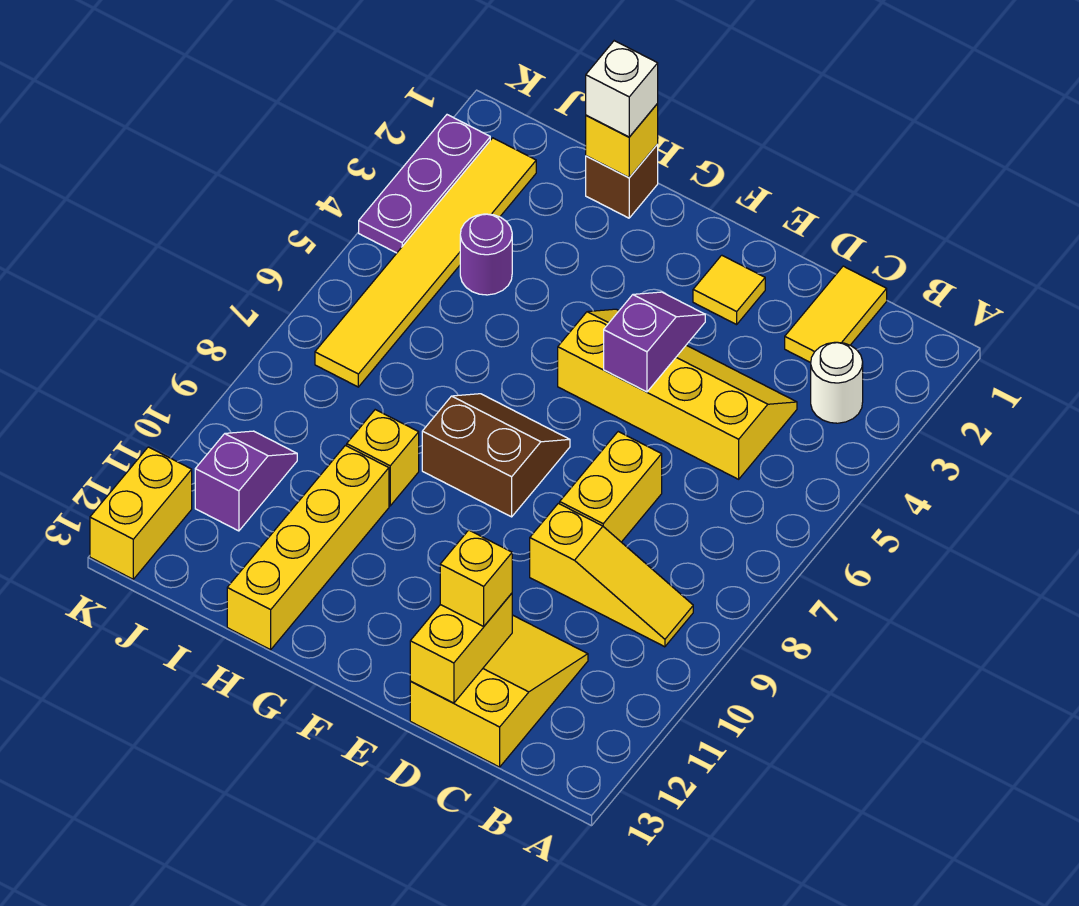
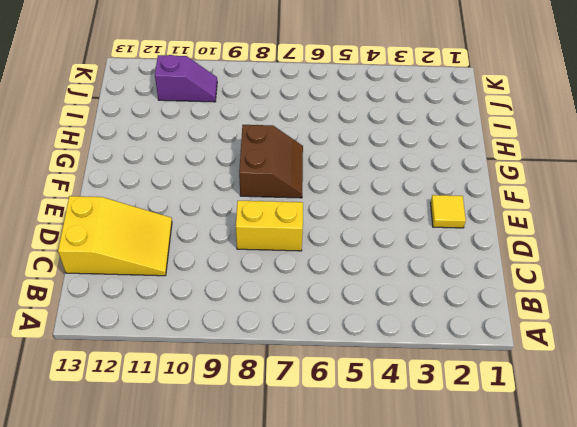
none -> white 1x1 round brick [811,342,863,423]
none -> yellow 1x3 slope [530,503,693,647]
none -> yellow 1x2 tile [785,266,887,363]

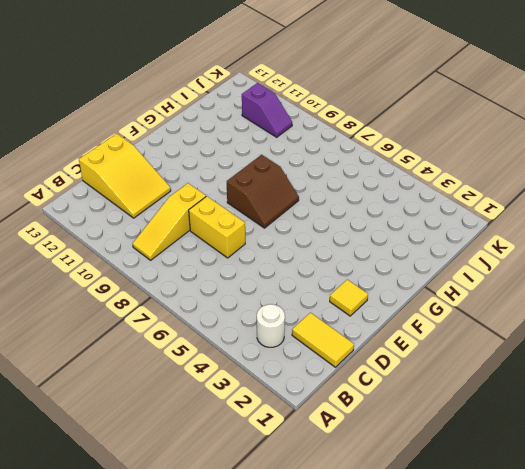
none -> yellow 2x4 slope [558,309,797,479]
none -> brown 1x1 brick [586,144,658,218]
none -> yellow 1x1 brick [347,410,419,506]

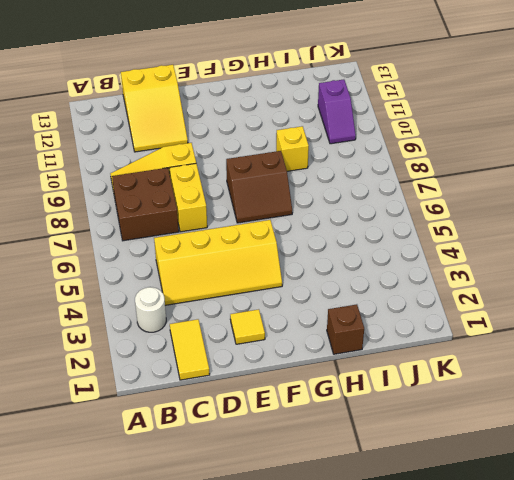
brown 2x2 brick [112,168,179,241] -> none
none -> yellow 1x4 brick [227,445,389,650]
none -> purple 1x1 round brick [460,214,512,295]
none -> yellow 1x6 tile [315,138,536,387]

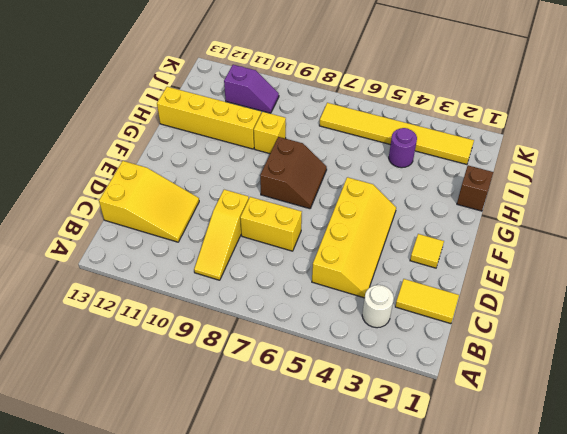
none -> purple 1x3 plate [359,115,490,253]
none -> yellow 1x2 brick [90,447,192,579]
none -> yellow 1x2 brick [410,593,512,703]

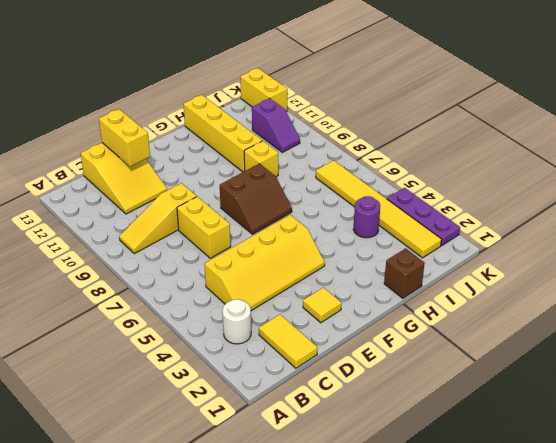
none -> purple 1x2 slope [604,292,705,392]
none -> yellow 1x1 brick [586,104,658,177]
none -> yellow 1x1 brick [440,530,512,626]

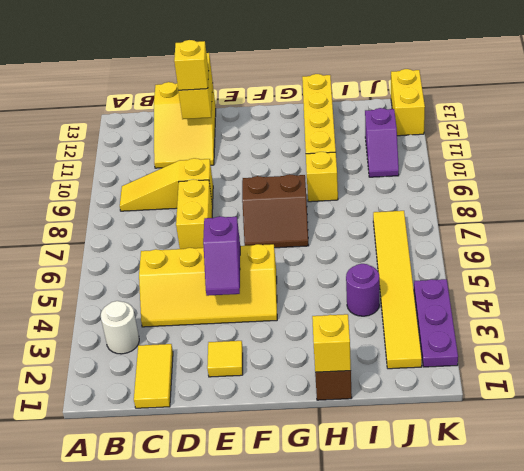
none -> white 1x1 brick [586,41,658,137]

